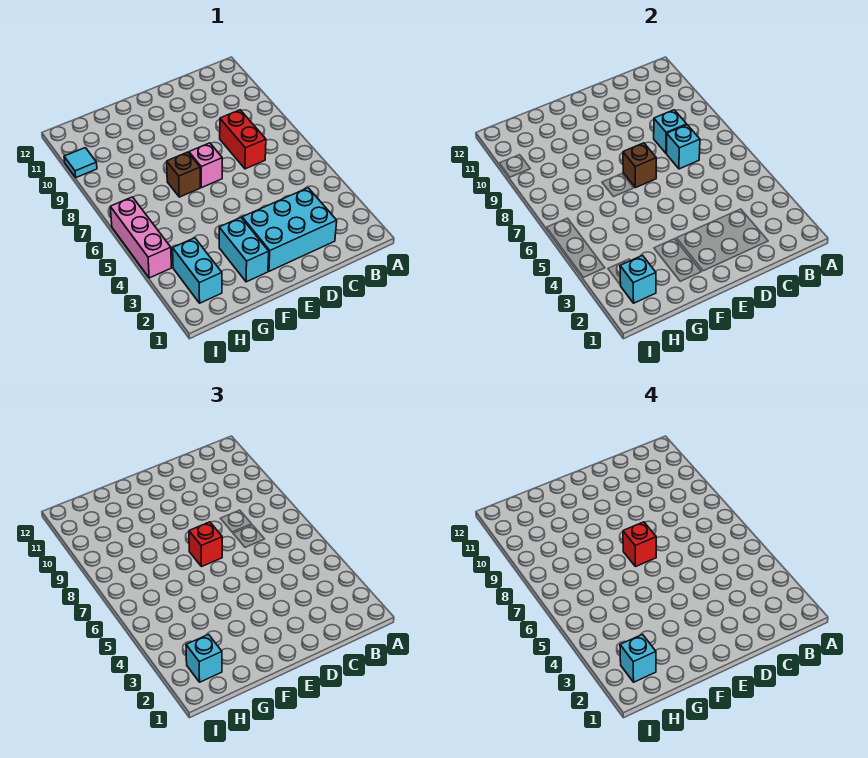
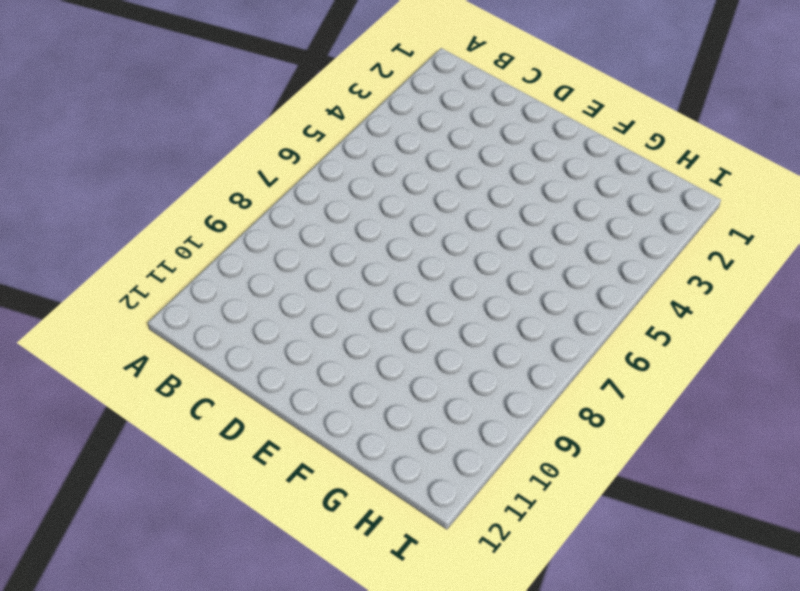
none -> cyan 2x3 brick [242,188,337,271]
none -> red 1x2 brick [220,110,266,169]
none -> pink 1x1 brick [189,143,222,188]

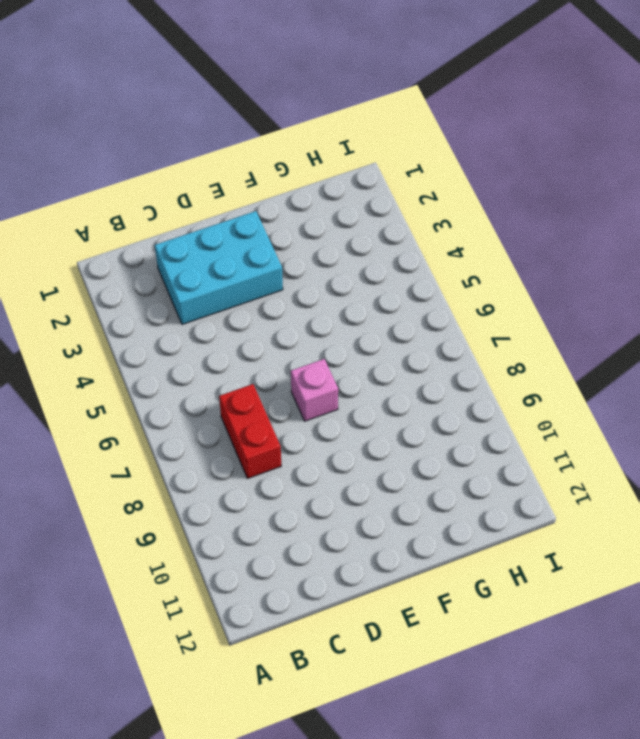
none -> cyan 1x2 brick [219,218,269,282]
none -> brown 1x1 brick [167,152,200,197]
none -> cyan 1x2 brick [173,238,222,303]

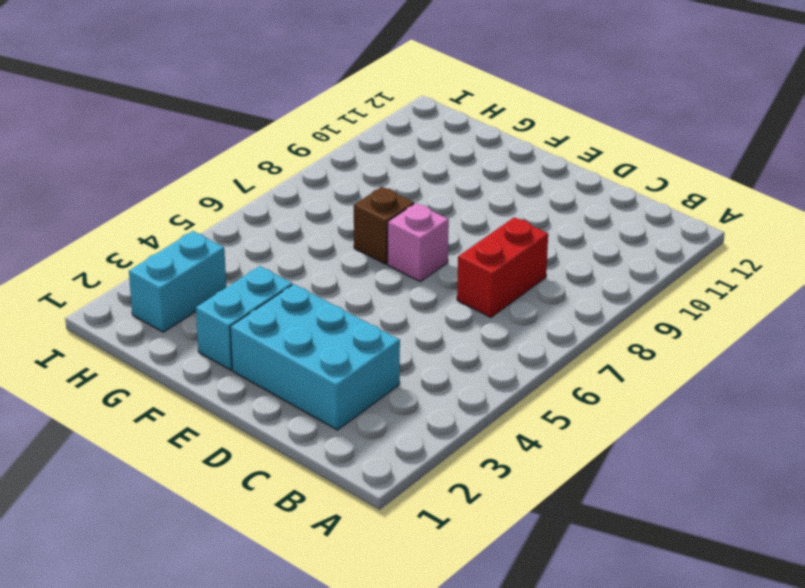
none -> pink 1x3 brick [110,197,171,278]
none -> cyan 1x1 tile [64,148,97,177]
none -> cyan 1x1 brick [666,125,700,169]

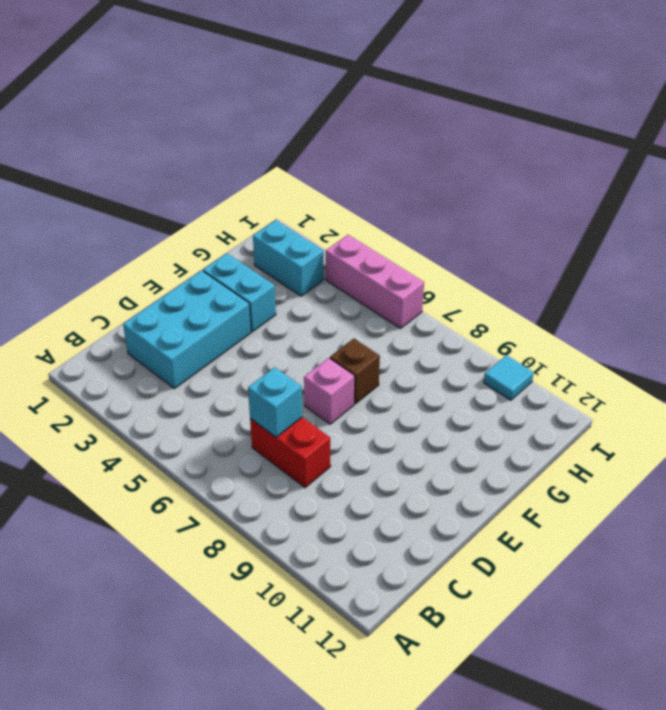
none -> cyan 1x1 brick [654,110,687,153]
none -> brown 1x1 brick [623,143,656,188]
none -> cyan 1x1 brick [620,256,656,303]

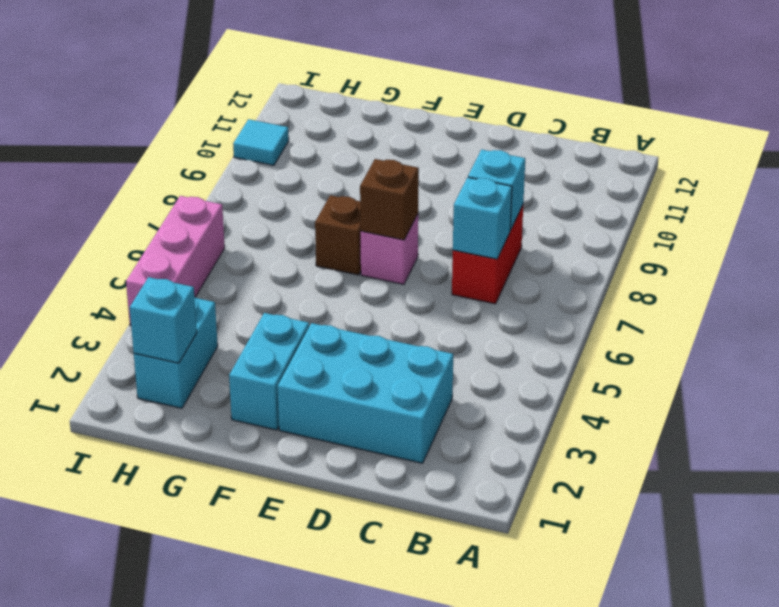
none -> red 1x1 brick [189,522,222,567]
none -> cyan 1x1 brick [186,635,222,682]
none -> red 1x1 brick [623,522,656,567]

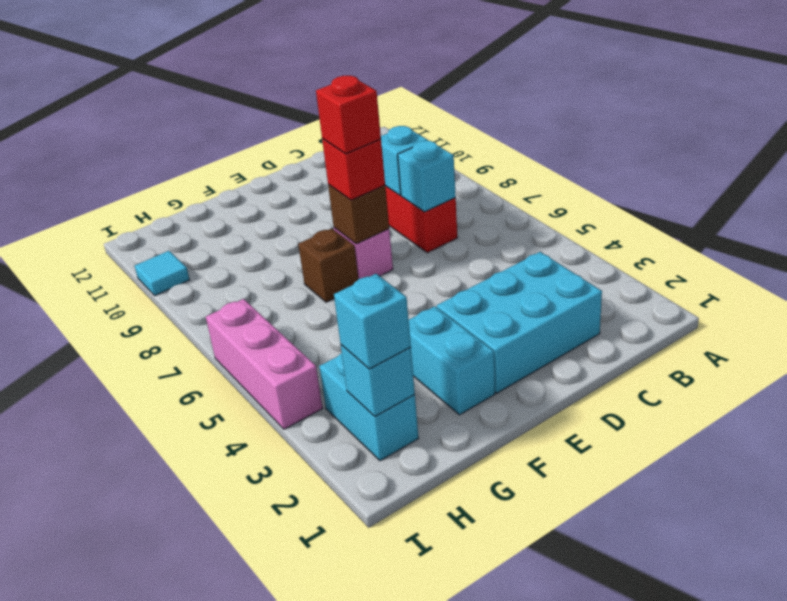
none -> cyan 1x1 brick [620,635,656,682]

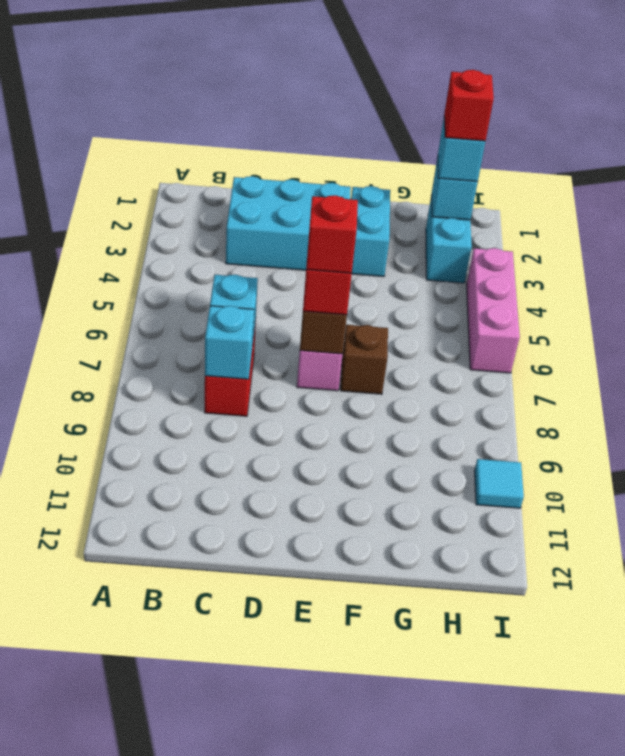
red 1x1 brick [444,70,494,141] -> cyan 1x1 brick [620,635,656,682]

